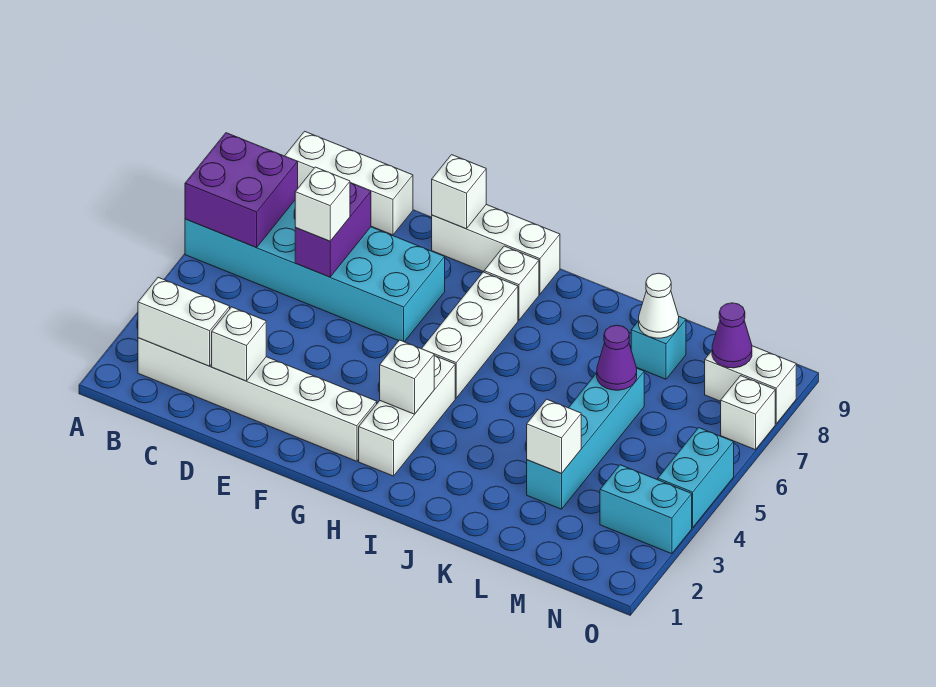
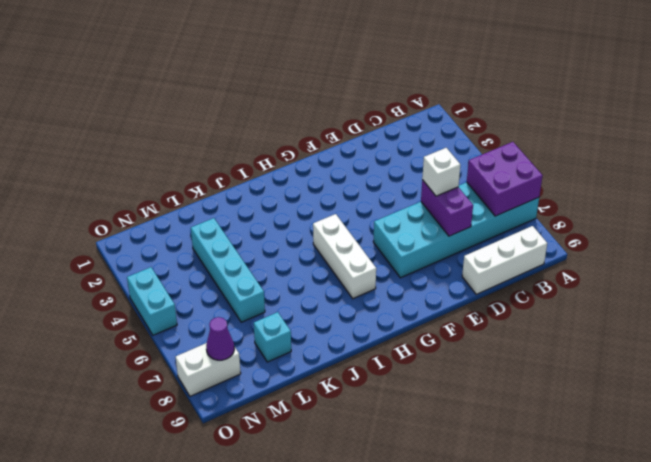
none -> white 1x6 brick [138,338,377,461]
none -> white 1x3 brick [432,204,560,294]
none -> white 1x3 brick [359,355,455,476]

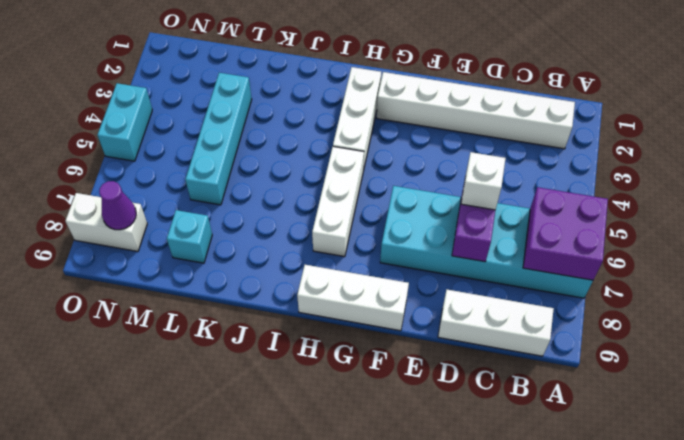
none -> white 1x1 brick [484,246,539,320]
none -> cyan 1x2 brick [600,465,692,554]
none -> white 1x1 brick [721,376,775,450]

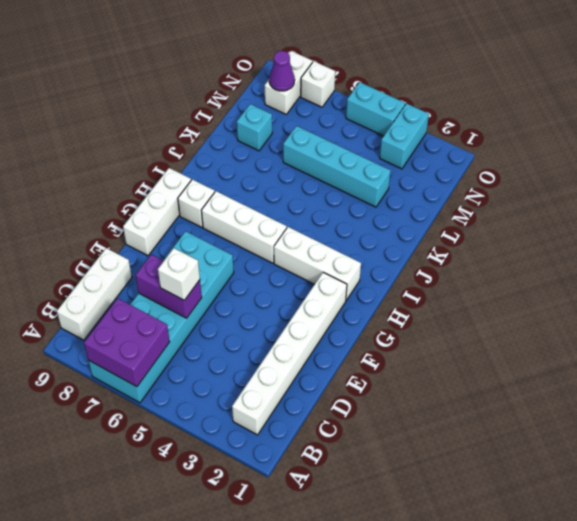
none -> white 1x2 brick [138,277,230,366]
none -> white 1x1 brick [212,307,266,381]
none -> white 1x1 brick [432,155,486,229]

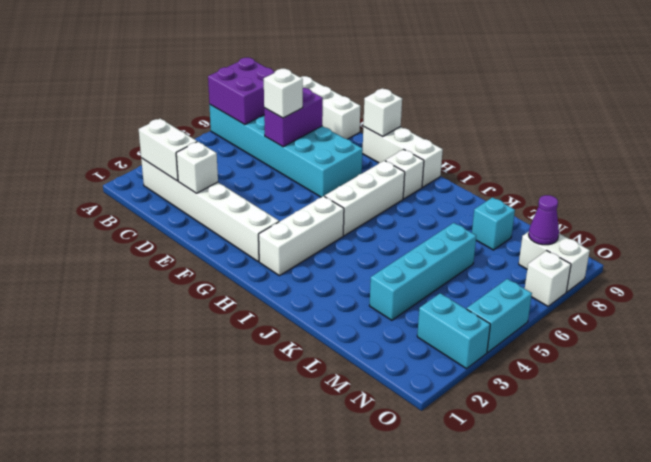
none -> white 1x1 brick [380,340,434,414]
none -> white 1x1 brick [527,399,581,473]
none -> purple 1x1 cone [597,325,637,390]

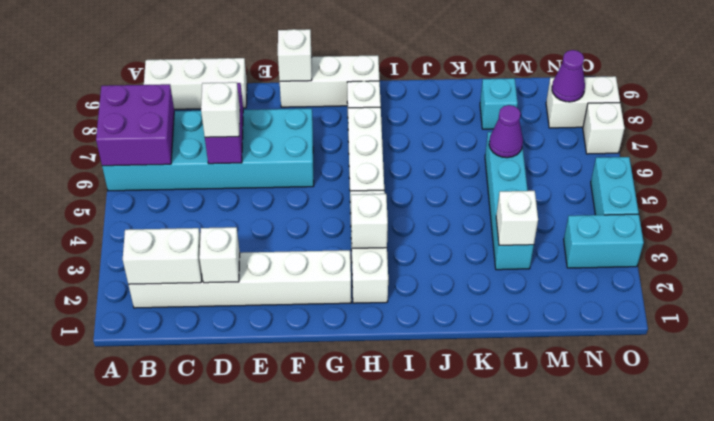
none -> white 1x1 cone [639,273,679,338]

